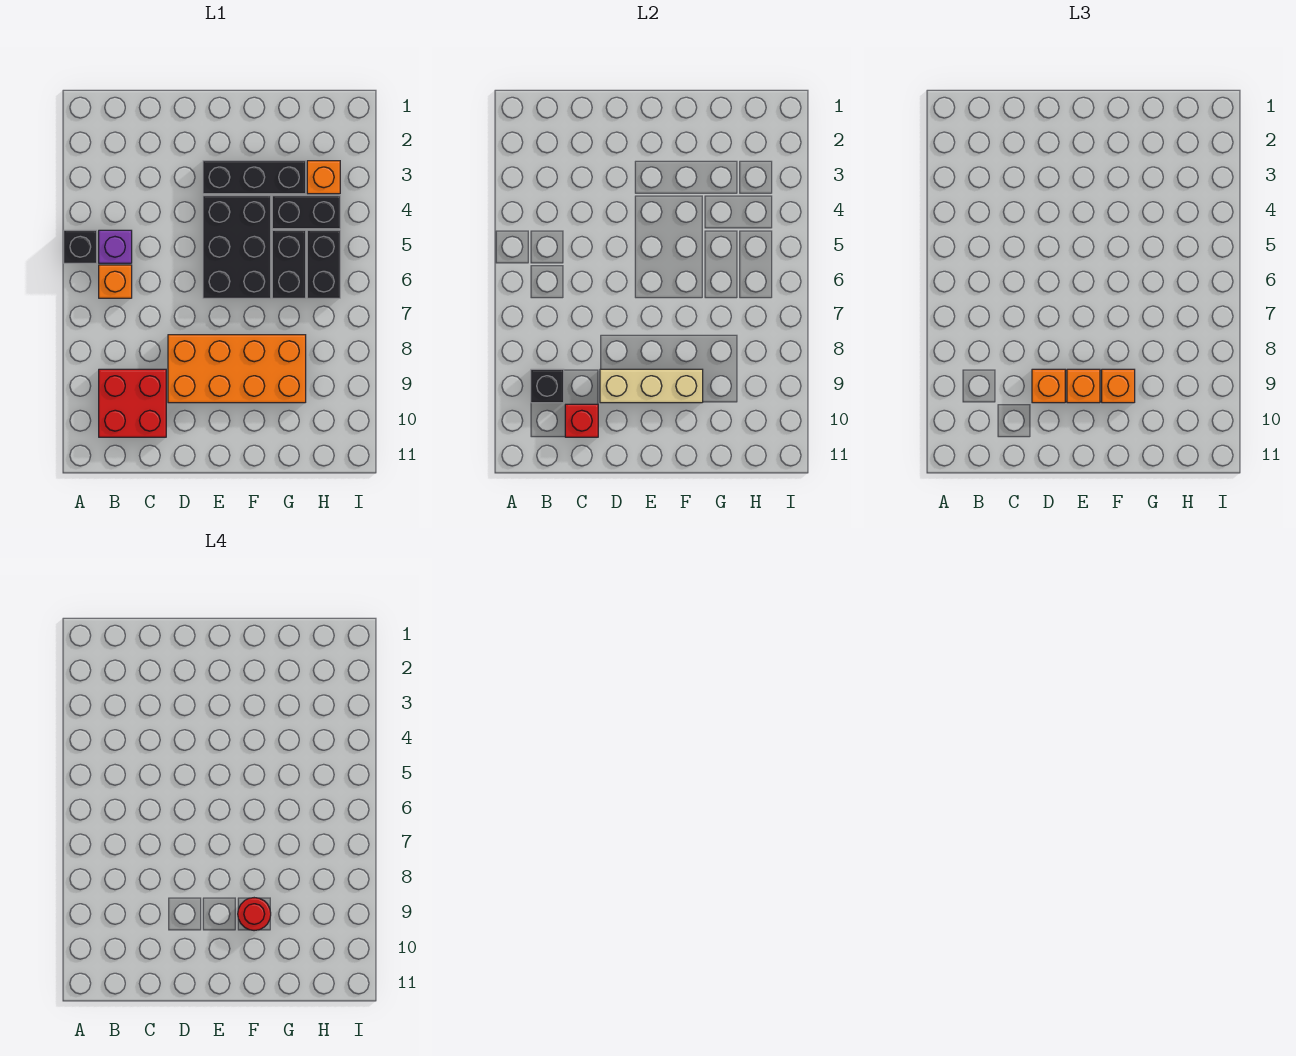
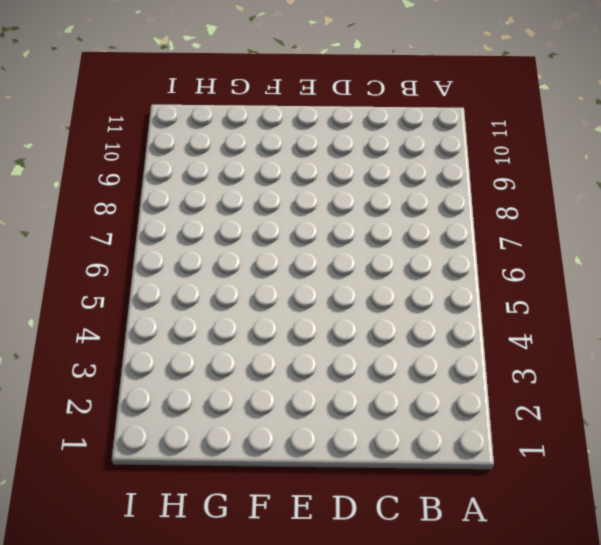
none -> black 1x1 brick [64,230,97,263]
none -> purple 1x1 brick [99,230,132,263]
none -> orange 1x1 brick [99,265,132,298]

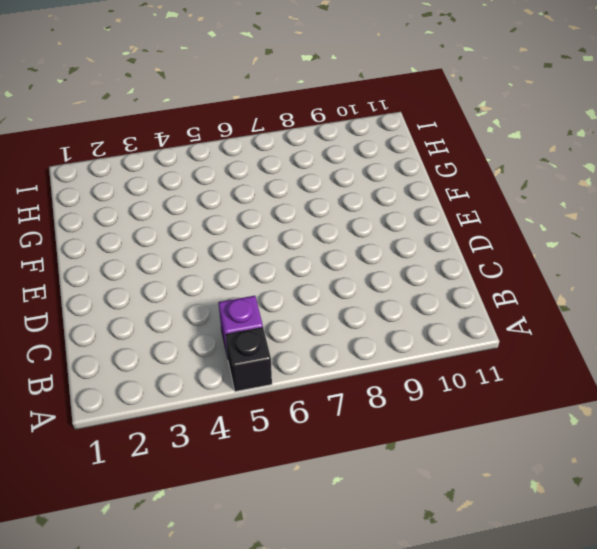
none -> orange 1x1 brick [99,265,132,298]
none -> red 2x2 brick [99,369,166,437]
none -> orange 2x4 brick [168,335,306,403]

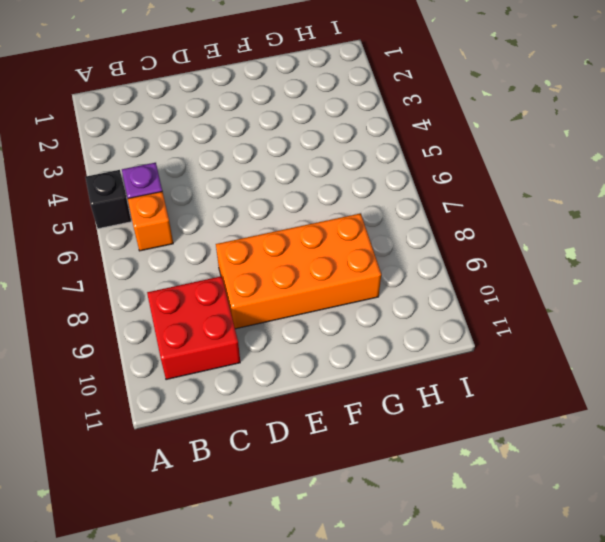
none -> black 1x3 brick [203,161,306,194]
none -> black 2x3 brick [203,196,271,298]
none -> black 1x2 brick [272,196,340,229]

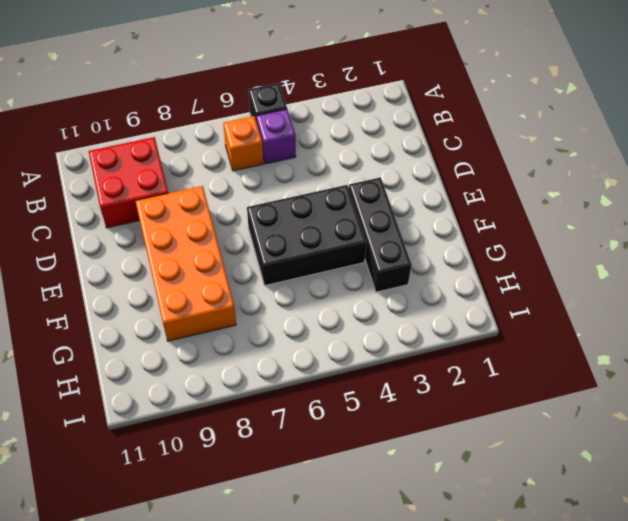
none -> black 1x2 brick [272,196,340,229]
none -> black 1x2 brick [272,230,306,298]
none -> orange 1x1 brick [307,161,340,194]

